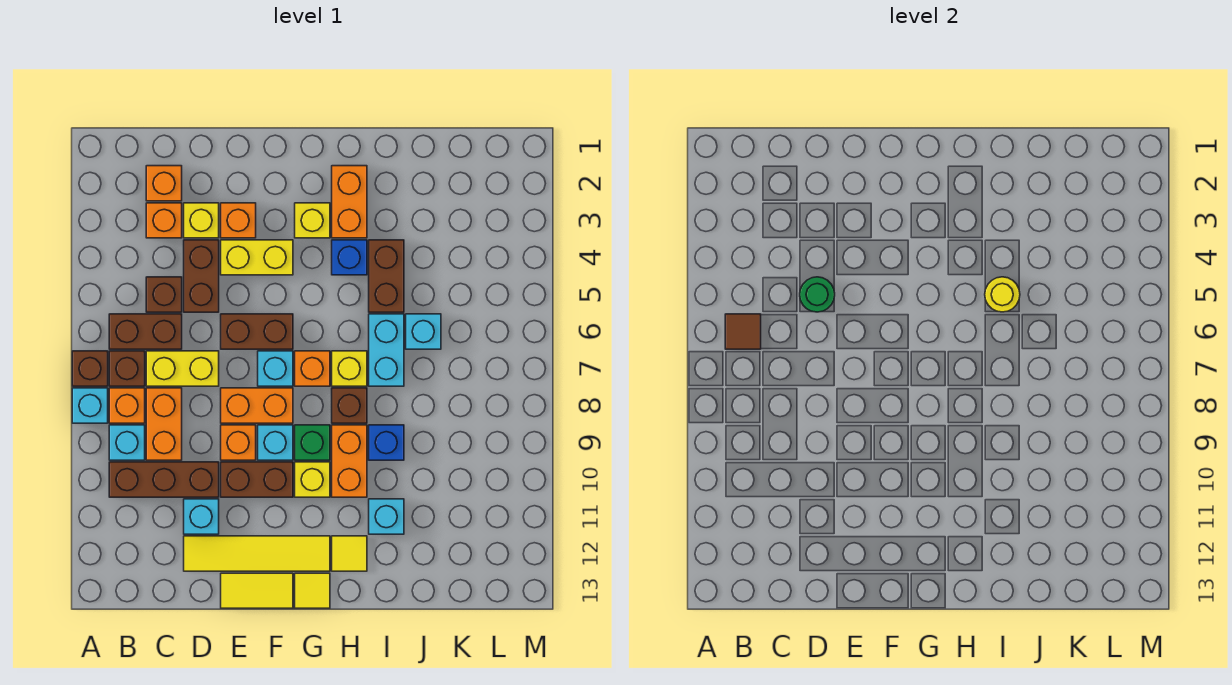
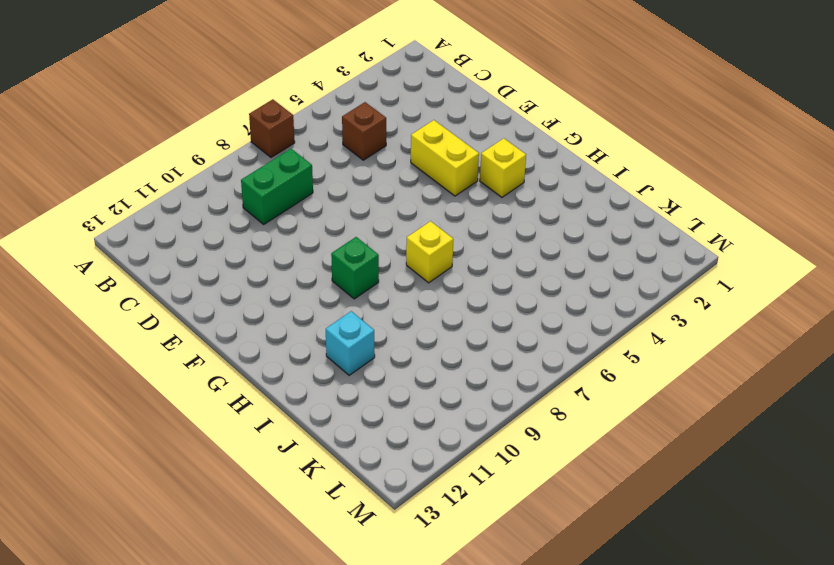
green 1x2 brick [241,149,313,224] -> orange 1x2 brick [146,388,182,460]
none -> cyan 1x1 brick [72,388,108,423]
none -> brown 1x2 brick [109,314,182,349]
none -> brown 1x1 brick [109,351,145,386]
none -> orange 1x1 brick [109,388,145,423]

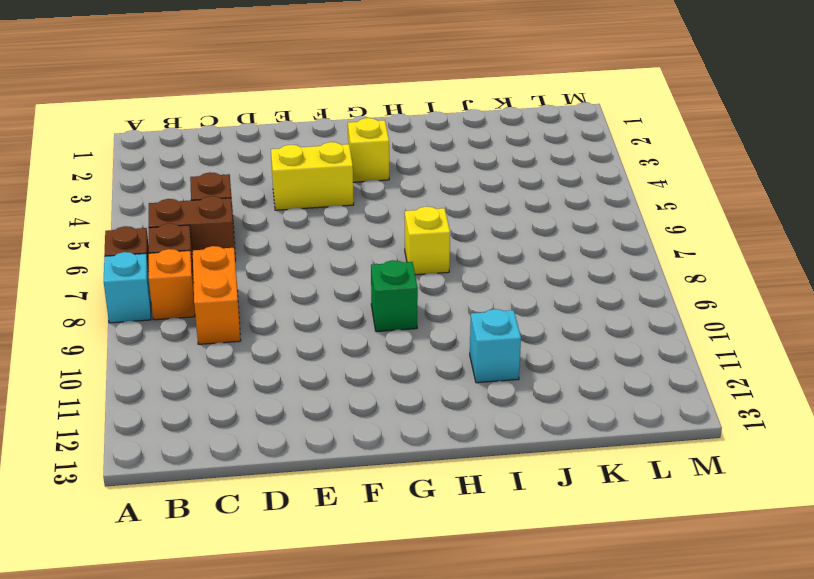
none -> cyan 1x1 brick [109,425,145,460]
none -> brown 1x3 brick [109,462,219,497]
none -> orange 1x1 brick [146,166,182,201]
none -> orange 1x1 brick [146,203,182,238]

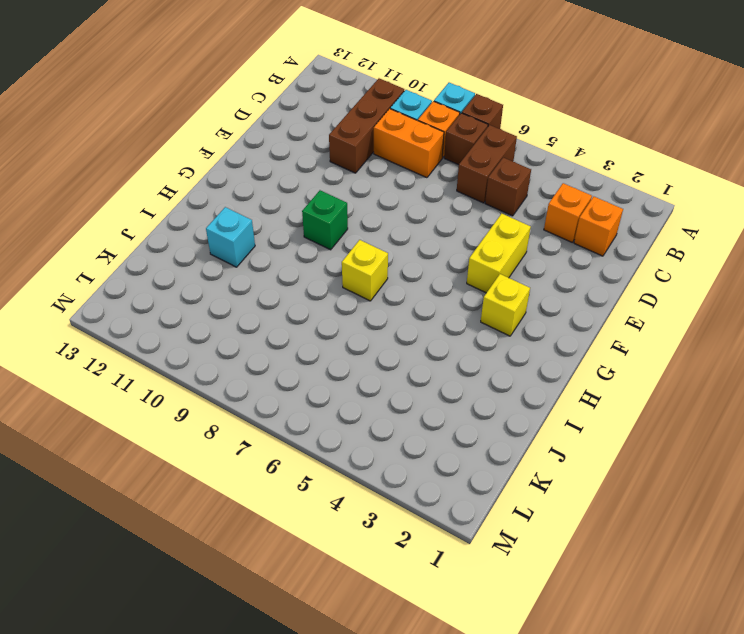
none -> yellow 1x2 brick [146,351,219,386]
none -> yellow 1x1 brick [184,203,219,238]
none -> brown 1x2 brick [184,240,219,312]
none -> cyan 1x1 brick [184,499,219,534]

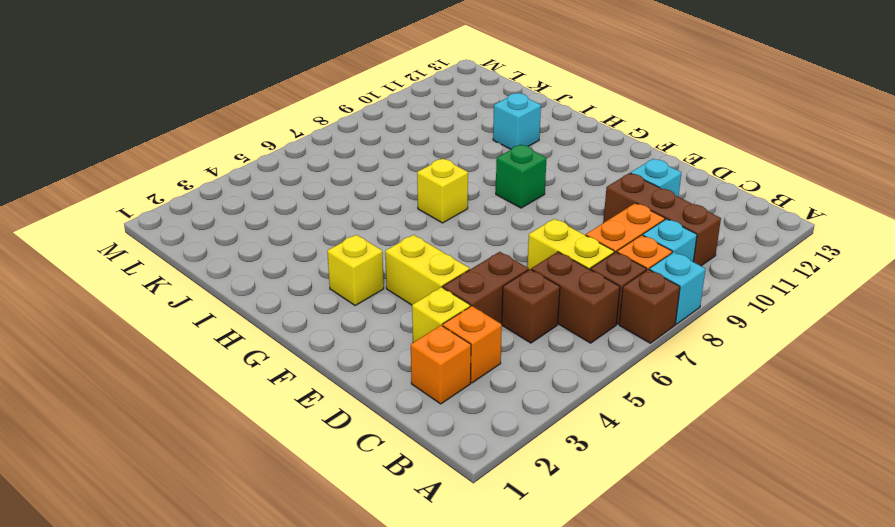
none -> yellow 1x4 tile [184,536,330,571]
none -> orange 1x1 brick [221,203,256,238]
none -> brown 1x2 brick [221,314,293,349]
none -> orange 1x2 brick [221,388,293,423]

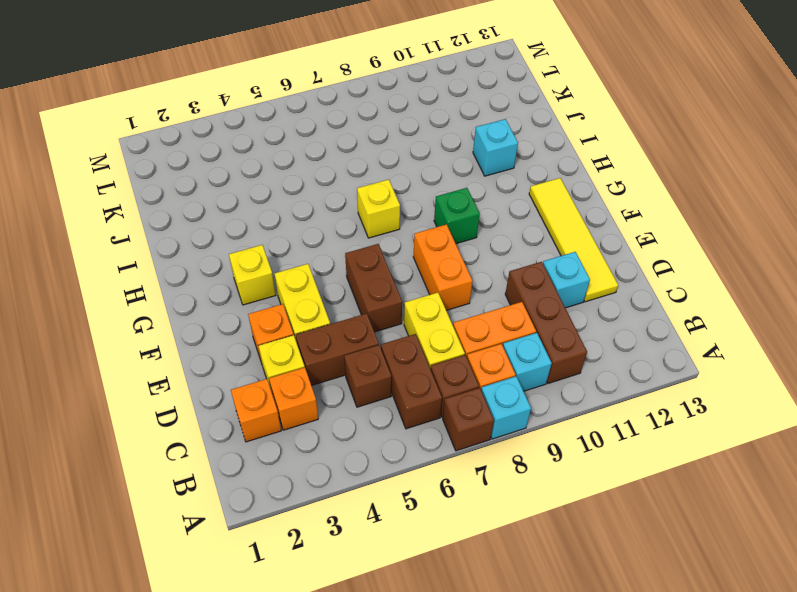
none -> orange 1x1 brick [221,425,256,460]
none -> brown 1x2 brick [221,462,293,497]
none -> yellow 1x2 tile [221,573,293,608]
none -> cyan 1x1 brick [258,351,293,386]

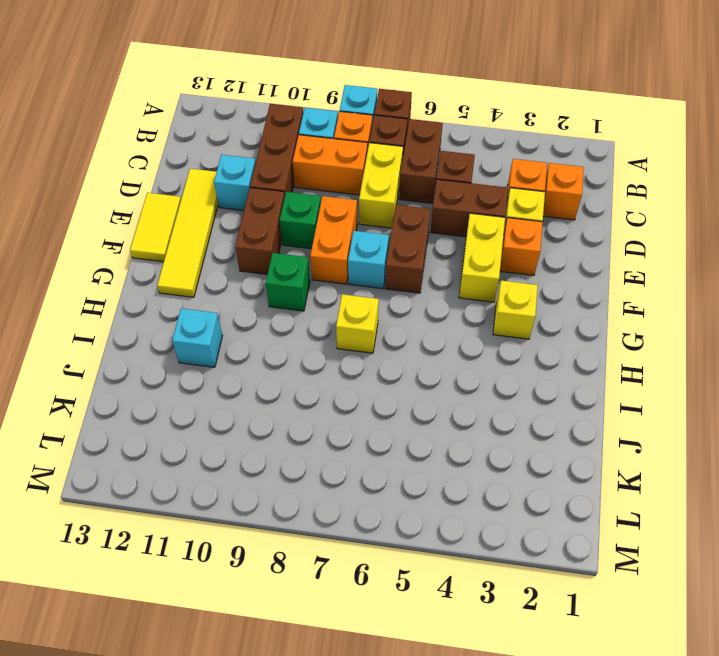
green 1x1 brick [280,192,321,249] -> orange 1x1 brick [221,425,256,460]
none -> cyan 1x1 brick [258,425,293,460]
none -> orange 1x1 brick [295,351,330,386]
none -> yellow 1x1 brick [295,462,330,497]
none -> yellow 1x1 tile [295,573,330,608]

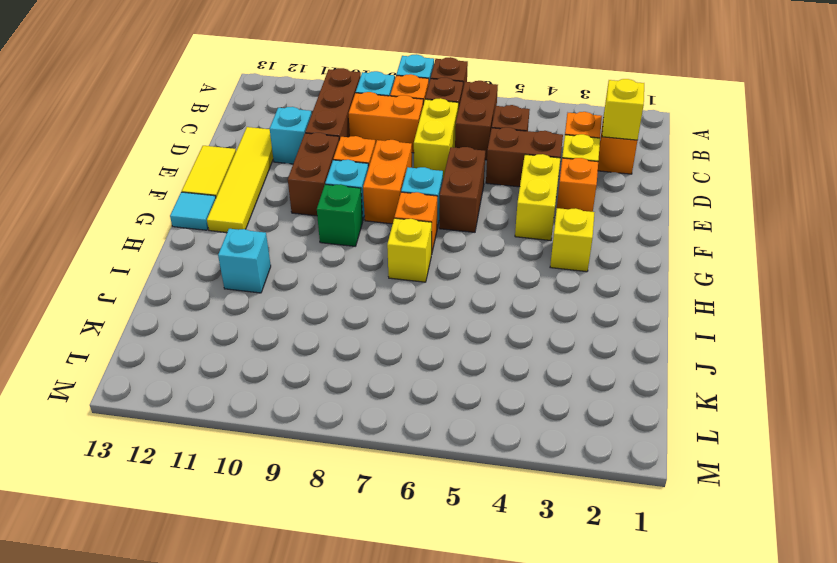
yellow 1x1 brick [602,79,644,140] -> yellow 1x1 brick moved to [295,462,330,497]
cyan 1x1 tile [170,192,216,230] -> yellow 1x1 tile [295,573,330,608]
none -> orange 1x2 brick [332,166,367,238]
none -> blue 1x1 brick [332,240,367,275]
none -> brown 1x1 brick [332,388,367,423]
none -> orange 1x2 brick [332,425,367,497]

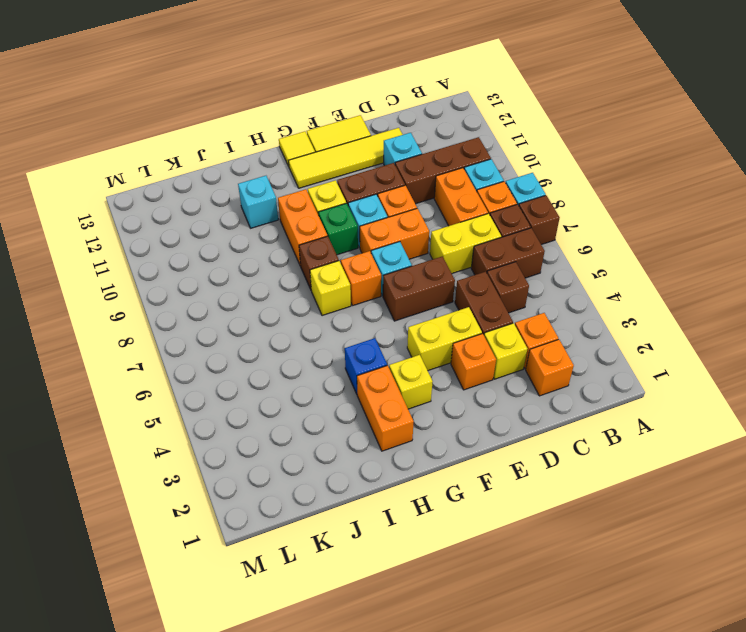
none -> yellow 1x1 tile [332,536,367,571]
none -> brown 1x2 brick [369,240,404,312]
none -> cyan 1x2 brick [369,314,404,386]
none -> blue 1x1 brick [369,425,404,460]

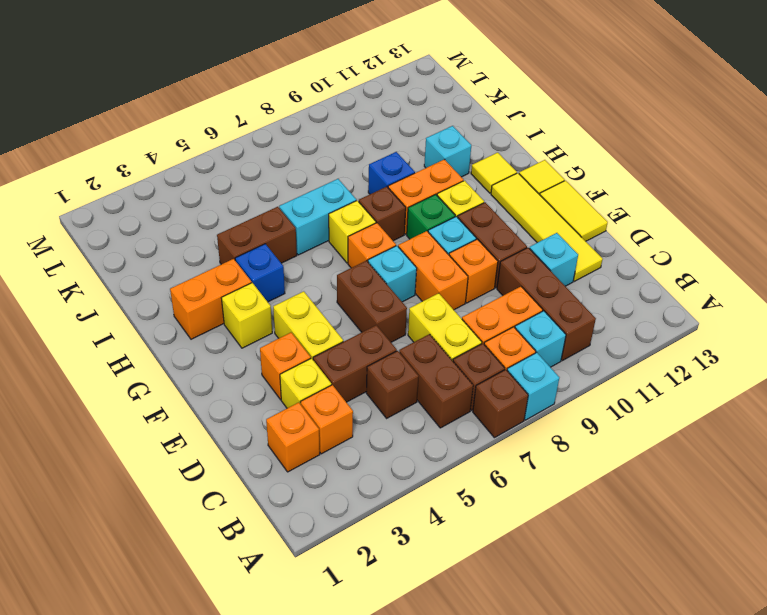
none -> cyan 1x1 brick [406,314,441,349]
none -> brown 1x1 tile [725,314,761,349]
none -> green 1x1 round brick [800,277,835,312]
none -> yellow 1x1 round brick [985,277,1020,312]

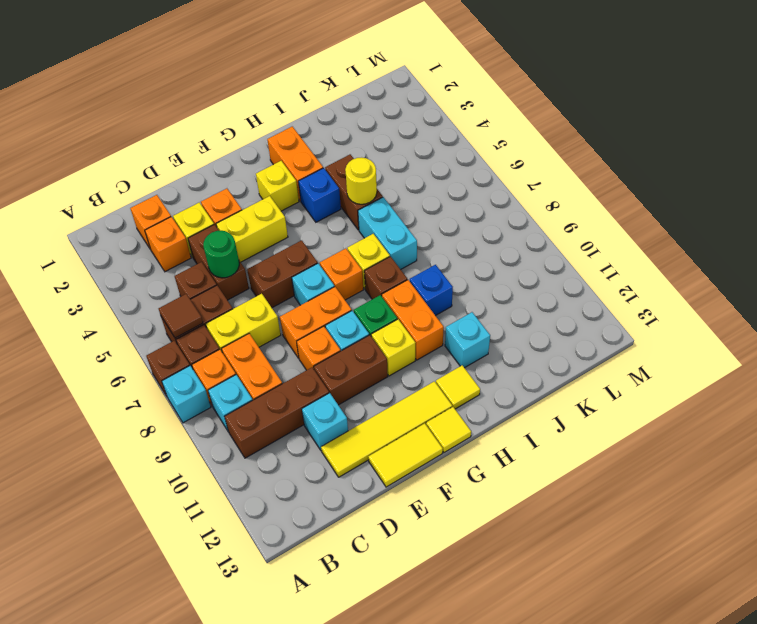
none -> cyan 1x1 brick [406,314,441,349]

